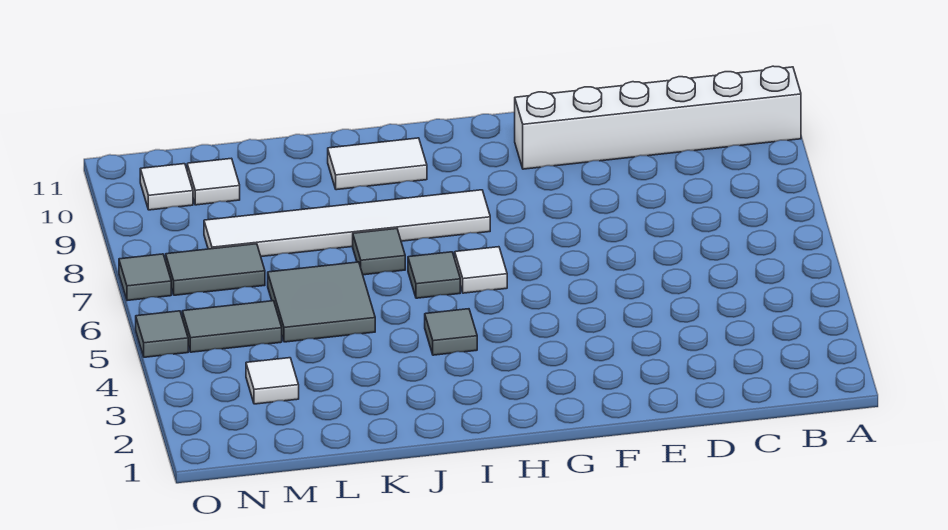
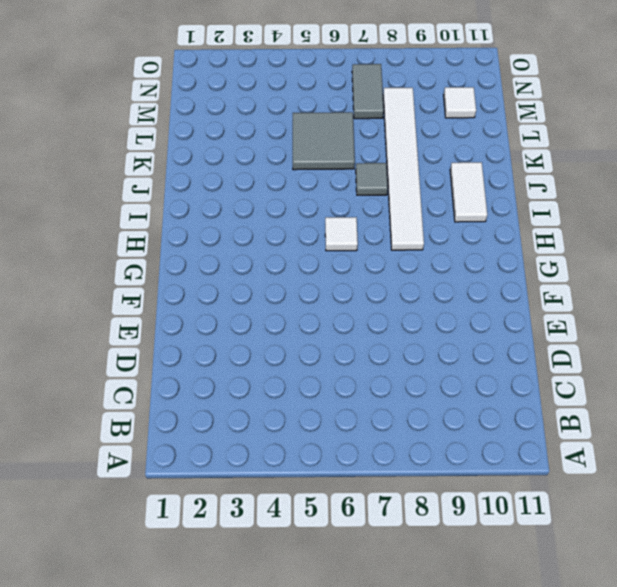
none -> white 1x6 brick [515,66,801,169]
none -> grey 1x1 tile [425,309,477,355]
none -> grey 1x1 tile [408,252,460,298]

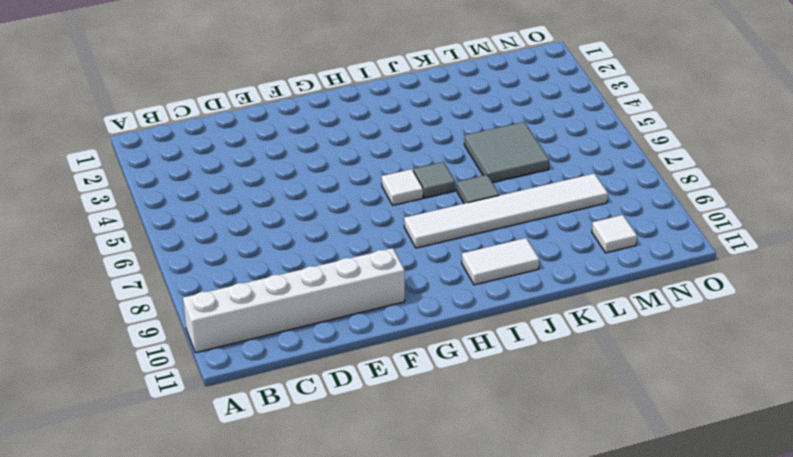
none -> grey 1x1 tile [425,309,477,355]
none -> white 1x1 tile [246,358,299,404]
none -> grey 1x2 tile [182,301,282,352]

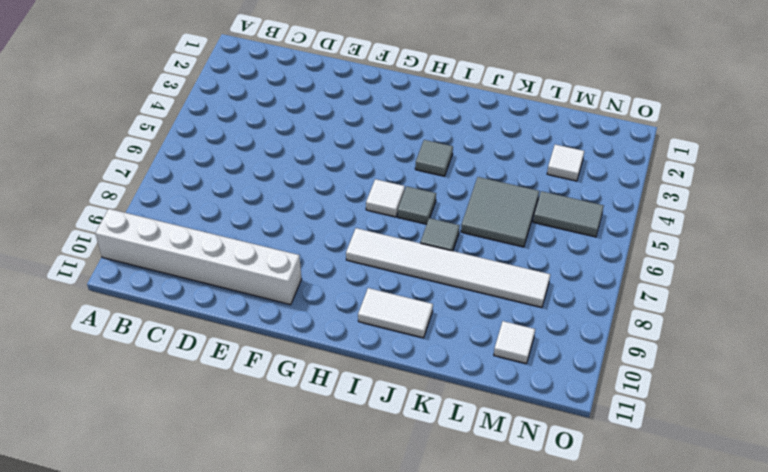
none -> grey 1x2 tile [166,244,265,295]
none -> white 1x1 tile [140,164,193,210]
none -> grey 1x1 tile [136,311,188,357]

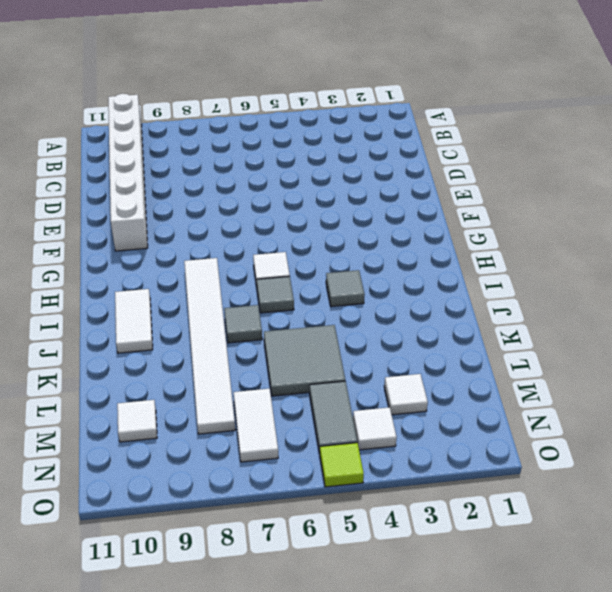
white 1x2 tile [233,389,278,462] -> grey 1x2 tile [166,244,265,295]
white 1x1 tile [353,407,397,450] -> white 1x1 tile moved to [140,164,193,210]
lime 1x1 tile [320,443,364,487] -> grey 1x1 tile [136,311,188,357]
none -> grey 1x1 tile [119,254,171,301]

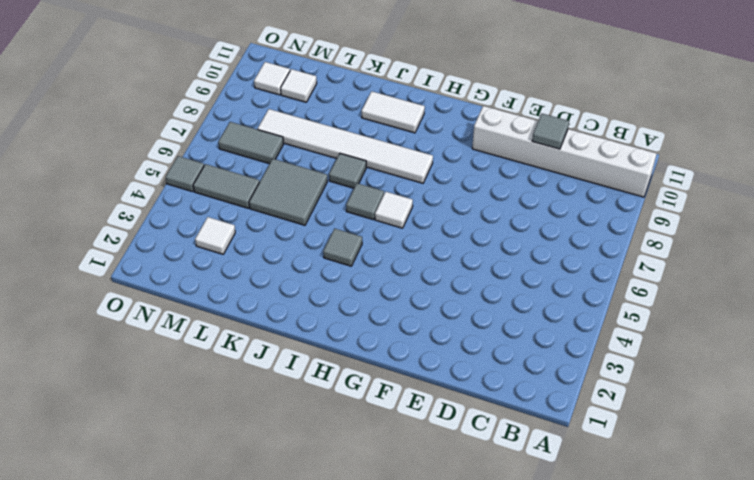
grey 1x1 tile [532,114,569,149] -> grey 1x1 tile moved to [119,254,171,301]

